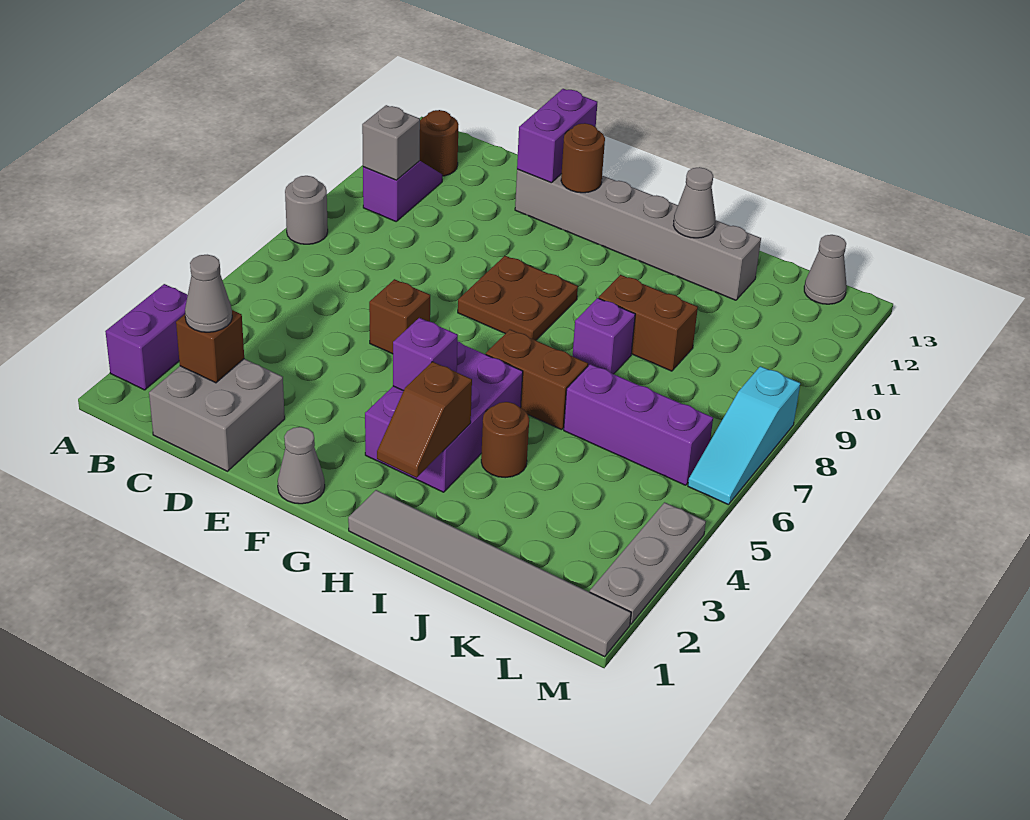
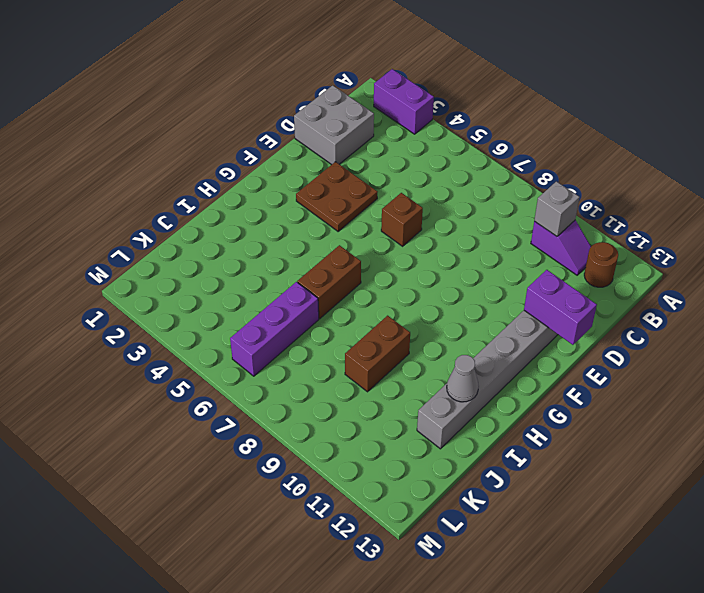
brown 2x2 plate [296,162,377,232] -> brown 2x2 plate moved to [458,256,578,340]
none -> grey 1x1 round brick [285,176,328,244]
none -> grey 1x1 cone [278,427,325,504]
none -> purple 2x3 brick [365,341,523,492]

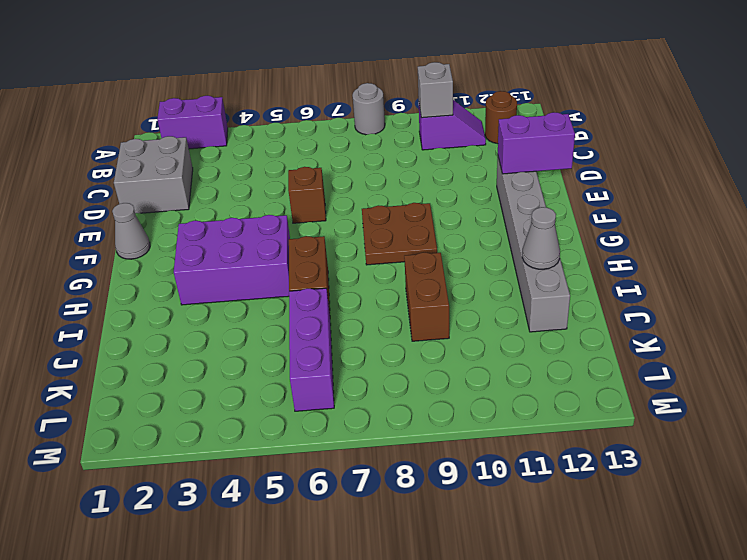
none -> grey 1x6 tile [348,490,631,657]
none -> brown 1x1 round brick [481,402,529,478]
none -> purple 1x1 brick [573,298,635,374]

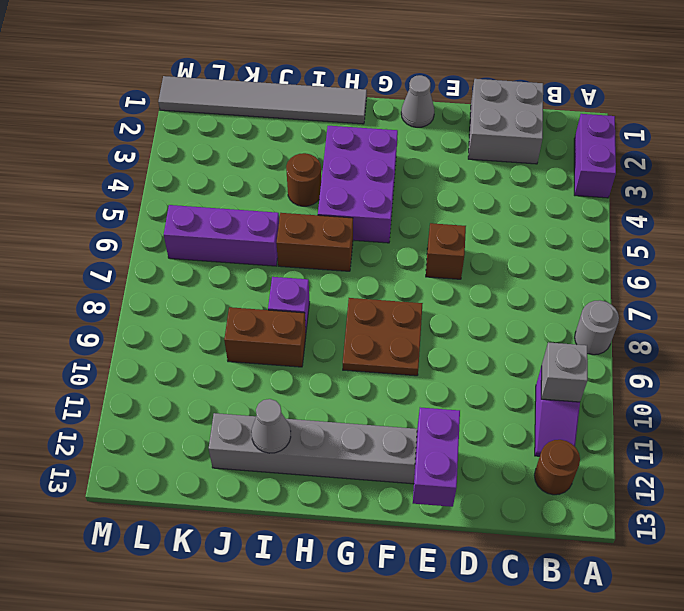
none -> grey 1x1 cone [804,235,847,304]
none -> grey 1x3 plate [590,502,706,624]
none -> cyan 1x3 slope [688,366,800,505]

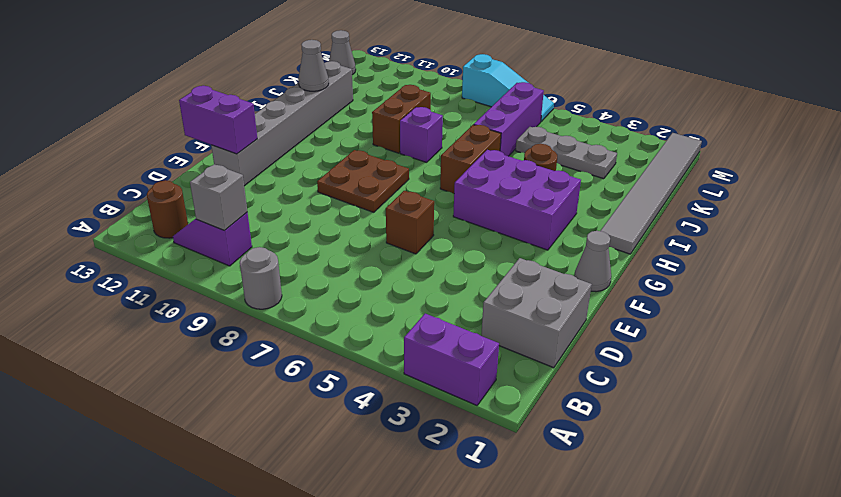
grey 1x3 plate [516,127,617,179] -> grey 1x3 plate moved to [590,502,706,624]
none -> brown 1x1 brick [176,310,244,383]
none -> brown 1x1 round brick [561,123,605,193]
none -> purple 1x1 brick [393,318,458,391]

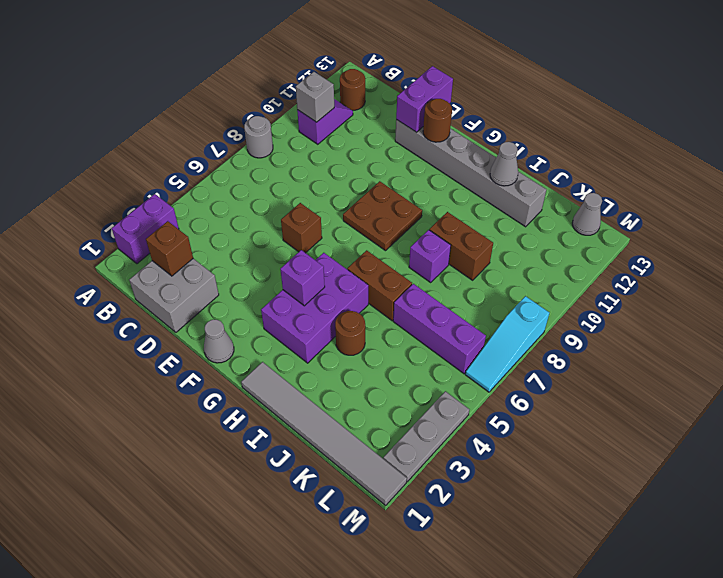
none -> brown 1x2 slope [377,362,472,478]
none -> grey 1x1 cone [185,255,232,332]

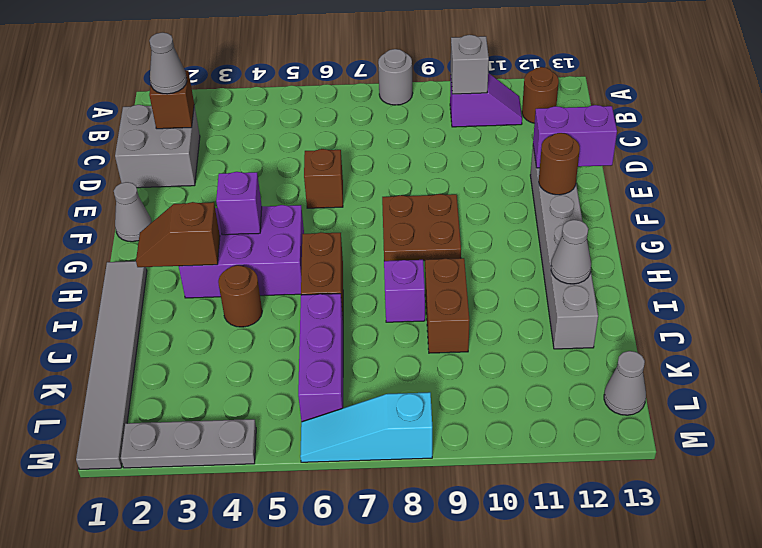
none -> purple 1x2 brick [105,284,188,390]

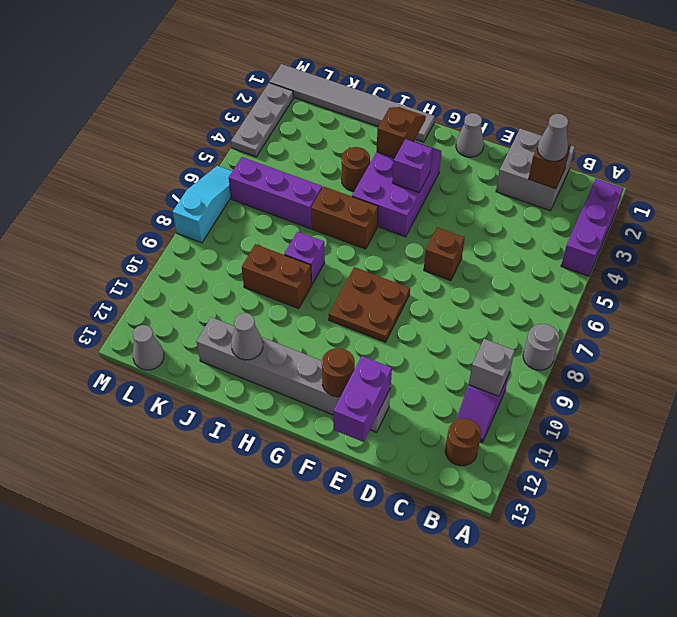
purple 1x3 brick [561,179,623,276] -> purple 1x2 brick [105,284,188,390]

